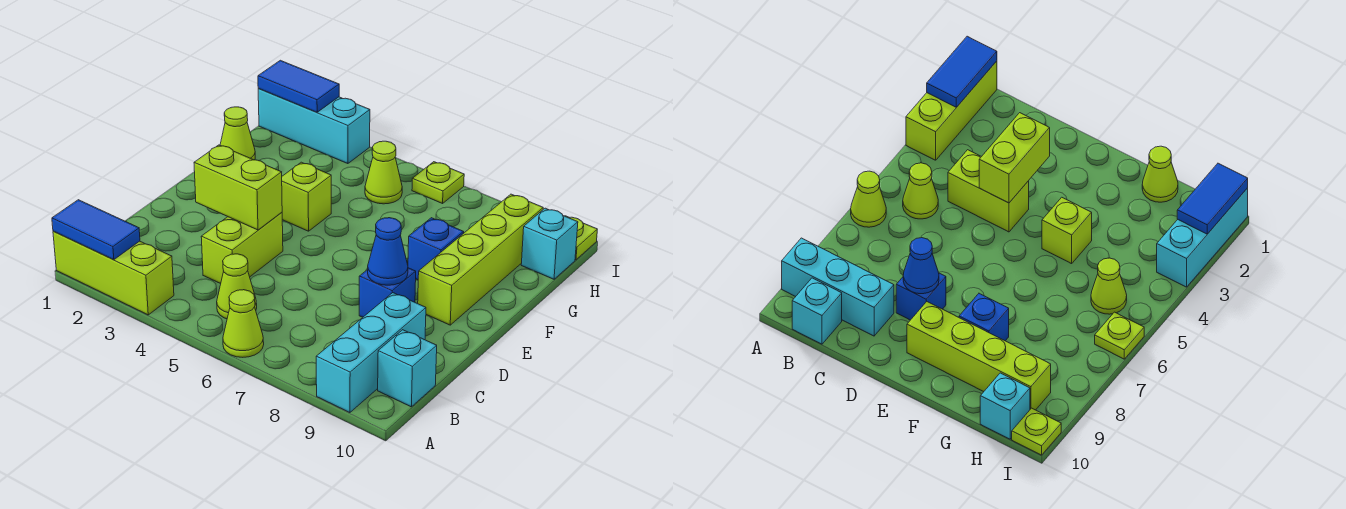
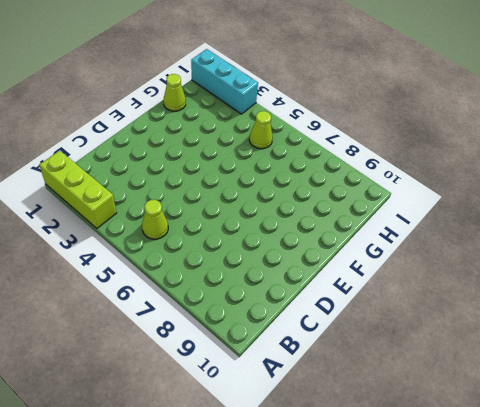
none -> lime 1x1 cone [223,290,264,357]
none -> cyan 1x3 brick [316,293,426,413]
none -> cyan 1x1 brick [378,330,437,407]

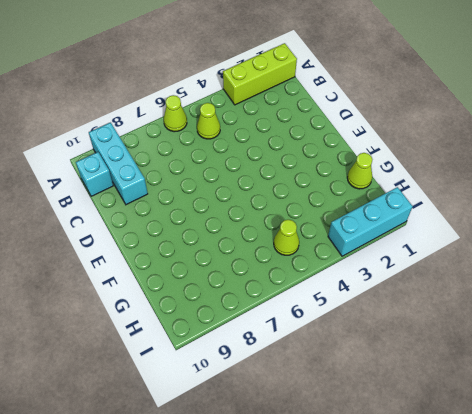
none -> lime 1x2 brick [201,212,283,284]
none -> blue 1x1 brick [359,268,416,317]
none -> lime 1x4 brick [418,194,543,325]

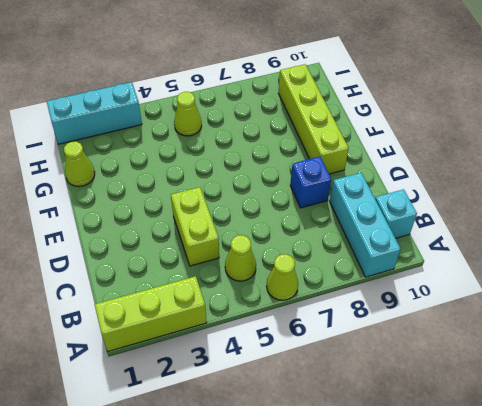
none -> lime 1x1 brick [282,162,331,231]
none -> blue 1x1 brick [408,218,464,280]
none -> cyan 1x1 brick [521,208,578,279]

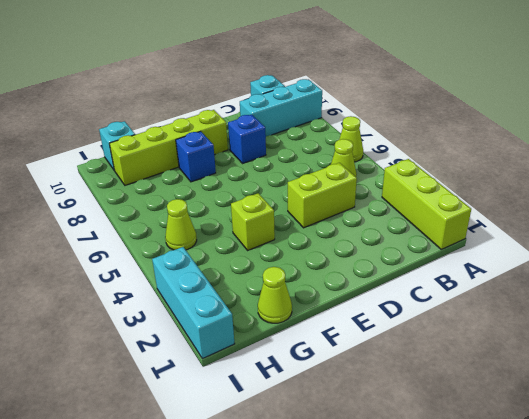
none -> lime 1x1 plate [412,162,464,203]
none -> lime 1x1 plate [565,216,597,260]
none -> blue 1x2 tile [52,200,140,260]

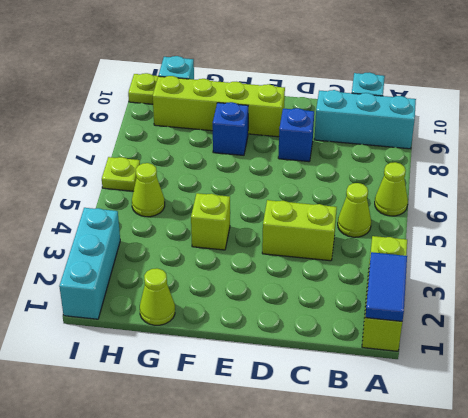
none -> lime 1x2 brick [194,145,282,230]
none -> blue 1x1 cone [368,218,408,285]
none -> blue 1x2 tile [258,60,339,112]

